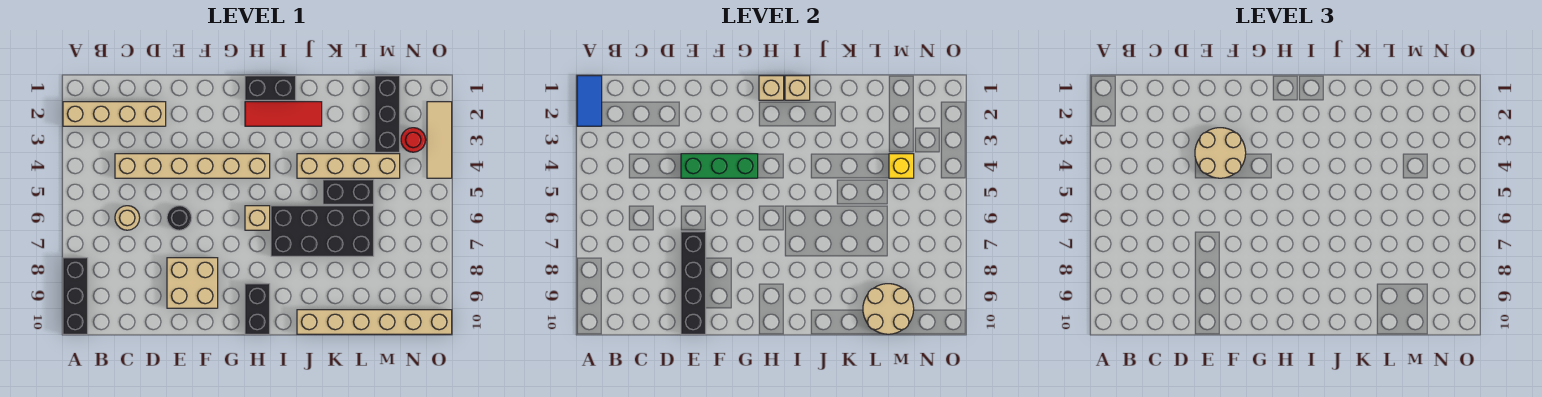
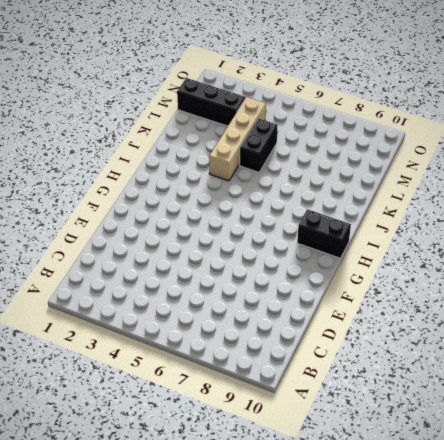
none -> tan 1x4 brick [63,102,166,126]
none -> black 1x3 brick [63,258,88,334]
none -> tan 1x6 brick [115,154,270,178]

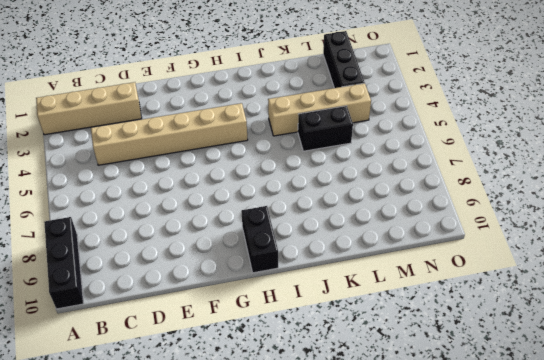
none -> tan 1x1 round brick [115,206,140,230]
none -> black 1x1 round brick [167,206,192,230]
none -> tan 2x2 brick [167,258,218,308]

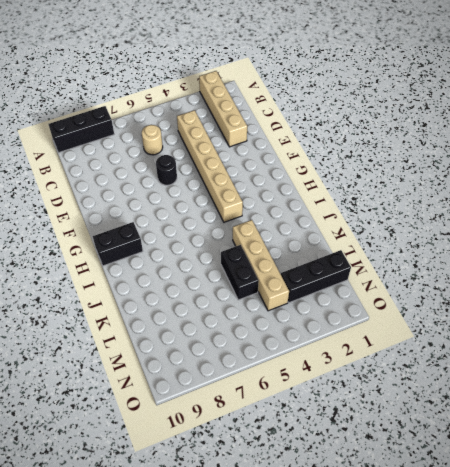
none -> tan 2x2 brick [167,258,218,308]
none -> black 1x2 brick [245,76,296,100]
none -> red 1x3 tile [245,102,322,126]

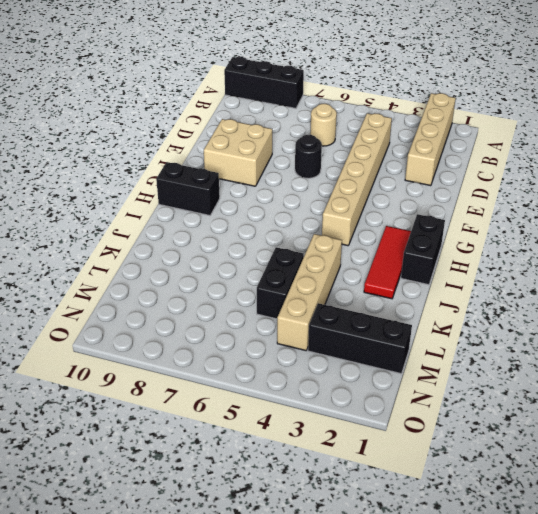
none -> tan 1x1 brick [245,206,270,230]
none -> black 2x4 brick [271,206,374,256]
none -> tan 1x6 brick [297,310,452,334]

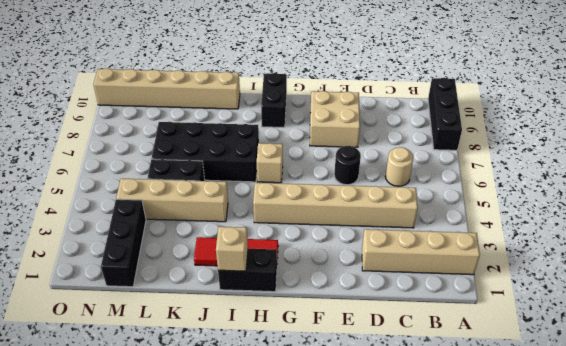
none -> red 1x1 round brick [401,128,426,152]
none -> tan 1x3 tile [427,102,452,178]
none -> blue 1x2 tile [577,76,602,126]

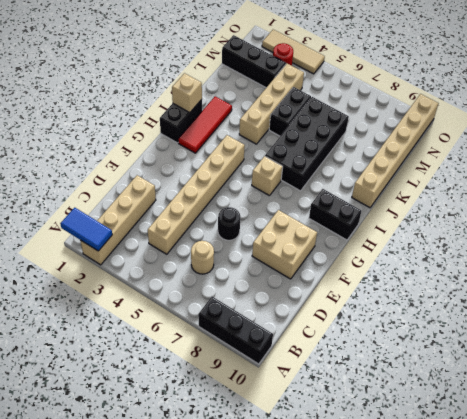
none -> green 1x3 brick [681,154,758,178]
none -> black 1x4 brick [681,232,706,334]
none -> tan 1x1 brick [759,76,784,100]

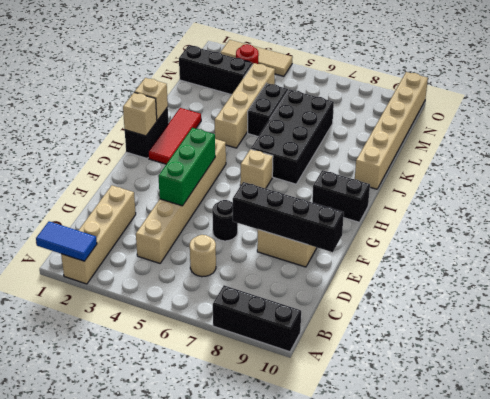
none -> tan 2x2 round brick [863,284,914,334]
none -> yellow 1x1 brick [889,154,914,178]
none -> tan 2x2 round brick [1195,128,1246,178]

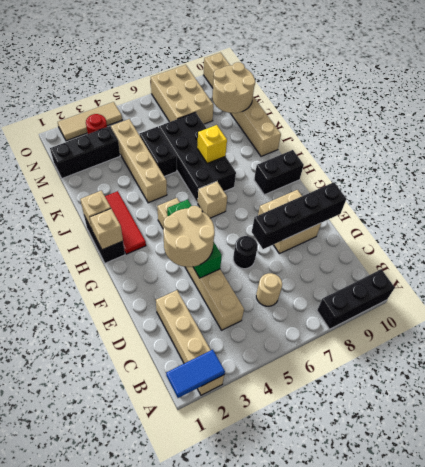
yellow 1x1 brick [197,125,227,163] -> yellow 1x1 brick moved to [889,154,914,178]
tan 2x3 brick [151,65,214,124] -> none

